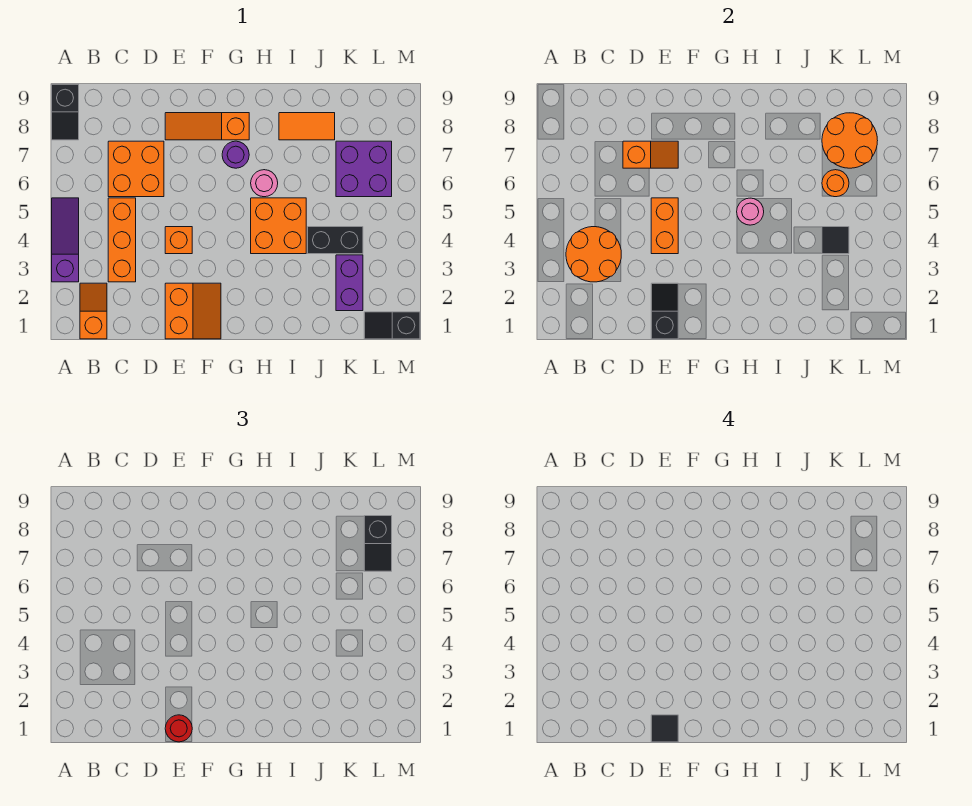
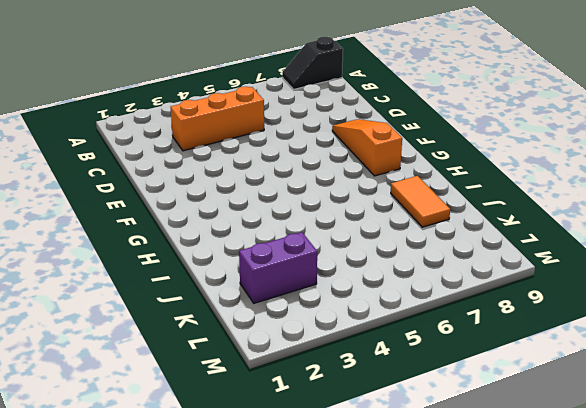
none -> purple 1x3 slope [52,198,79,282]
none -> orange 1x2 slope [80,283,107,339]
none -> orange 2x2 brick [108,141,164,197]

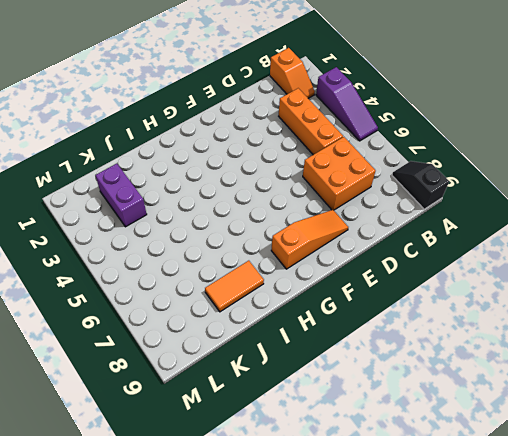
none -> orange 2x2 slope [165,283,221,339]
none -> orange 1x1 brick [165,227,192,254]
none -> purple 1x1 round brick [222,141,249,168]

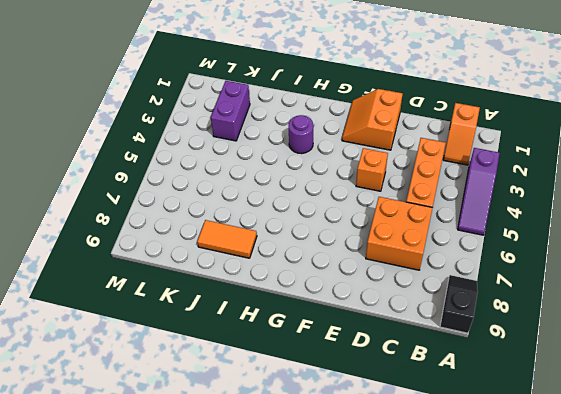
purple 1x1 round brick [289,115,313,154] -> purple 1x1 round brick moved to [222,141,249,168]
none -> orange 1x3 slope [165,113,249,140]
none -> orange 2x2 brick [251,198,306,254]
none -> pink 1x1 round brick [251,170,278,197]

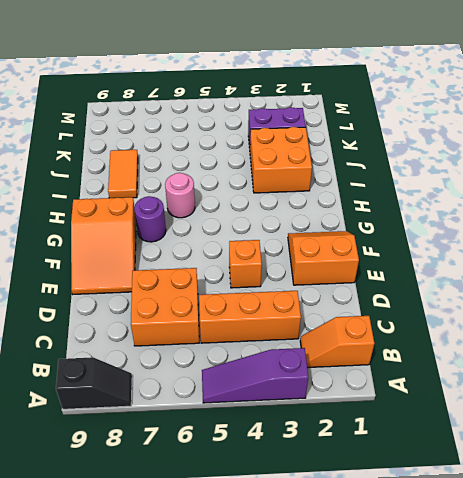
orange 2x3 slope [71,197,136,294] -> orange 1x3 slope [165,113,249,140]
orange 2x2 brick [250,127,312,193] -> orange 2x2 brick moved to [251,198,306,254]
none -> black 1x2 brick [308,227,363,254]
none -> purple 2x2 brick [336,141,392,197]
none -> black 1x2 slope [364,312,420,339]

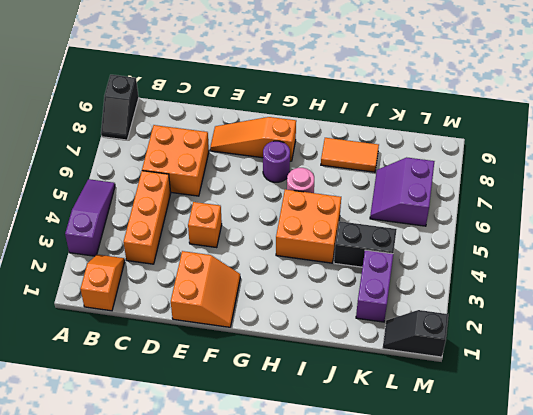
purple 2x2 slope [370,158,435,226] -> purple 2x2 brick [336,141,392,197]
none -> orange 2x2 round brick [566,227,621,282]
none -> orange 1x2 slope [623,141,678,168]
none -> black 1x2 slope [651,283,678,339]

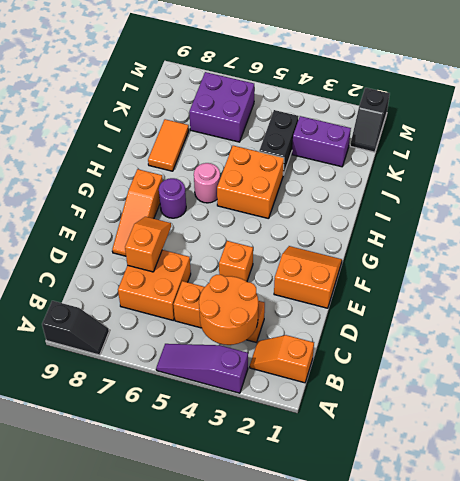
none -> black 1x2 slope [651,283,678,339]
none -> orange 1x2 brick [651,198,678,254]
none -> pink 1x1 round brick [737,198,764,225]

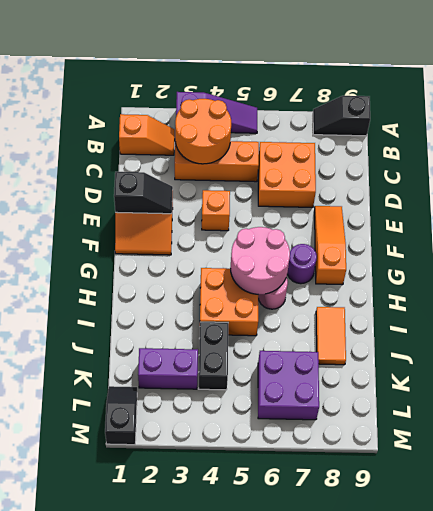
pink 2x2 round brick [230,227,290,294] -> pink 1x1 round brick [737,198,764,225]
none -> orange 1x2 slope [623,141,678,168]
none -> orange 1x2 brick [651,198,678,254]
none -> black 1x1 tile [822,227,849,254]

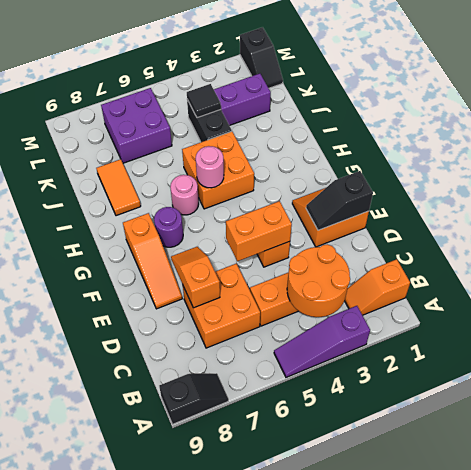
none -> orange 1x1 round brick [822,170,849,197]
none -> orange 2x2 round brick [822,113,878,168]
none -> red 1x1 round brick [165,715,192,742]

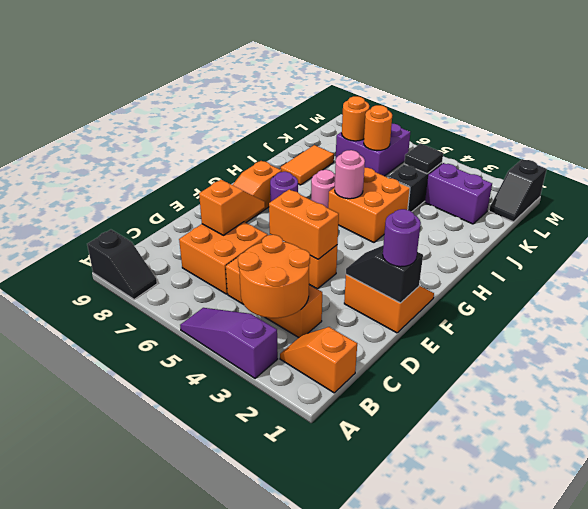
purple 1x1 round brick [383,209,421,267] -> red 1x1 round brick [165,715,192,742]
orange 1x1 round brick [342,96,369,141] -> orange 2x2 round brick [822,113,878,168]
none -> black 1x2 slope [364,516,392,571]
none -> black 1x1 tile [651,715,678,742]

